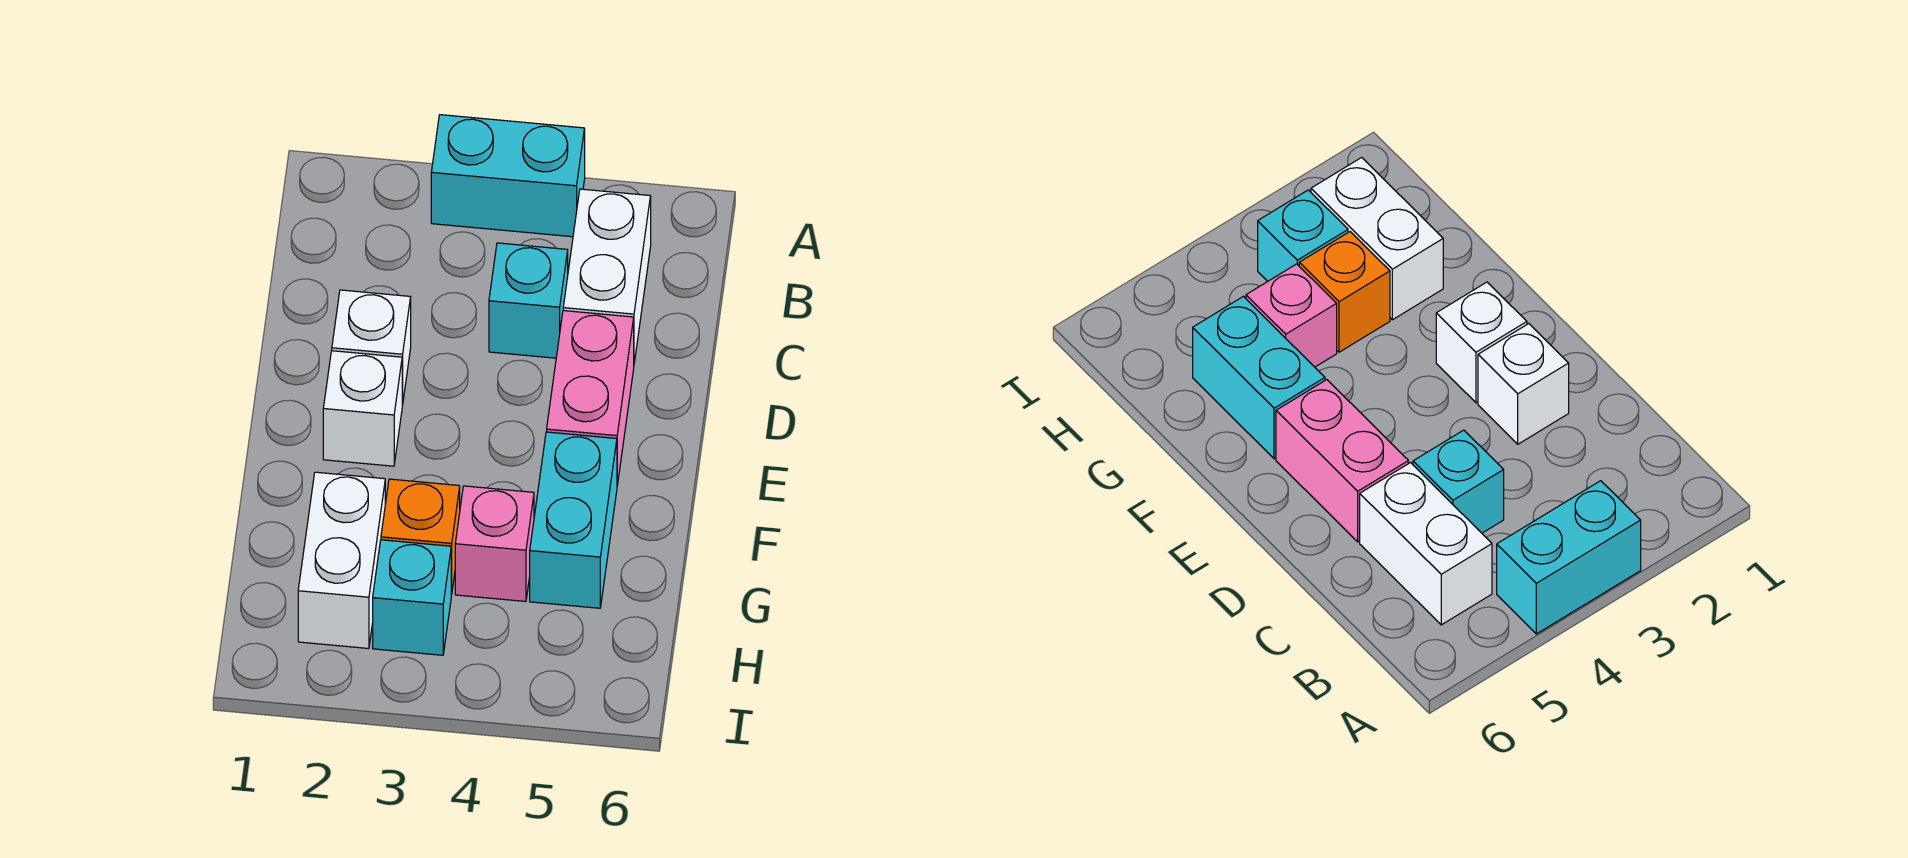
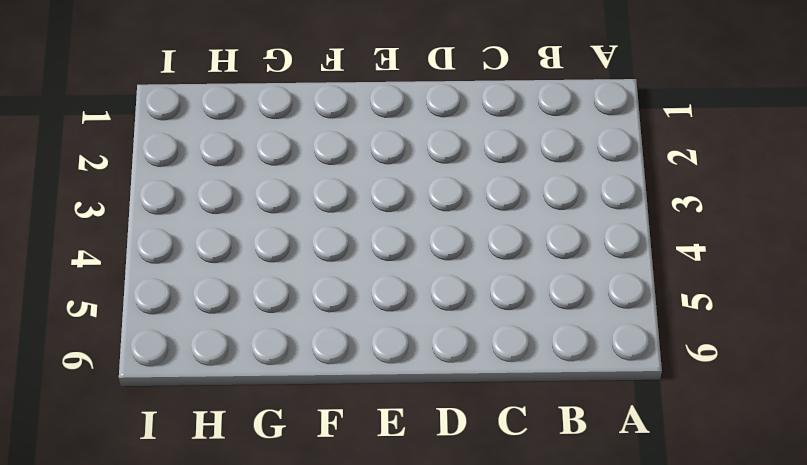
none -> cyan 1x2 brick [431,115,585,237]
none -> white 1x2 brick [563,189,651,363]

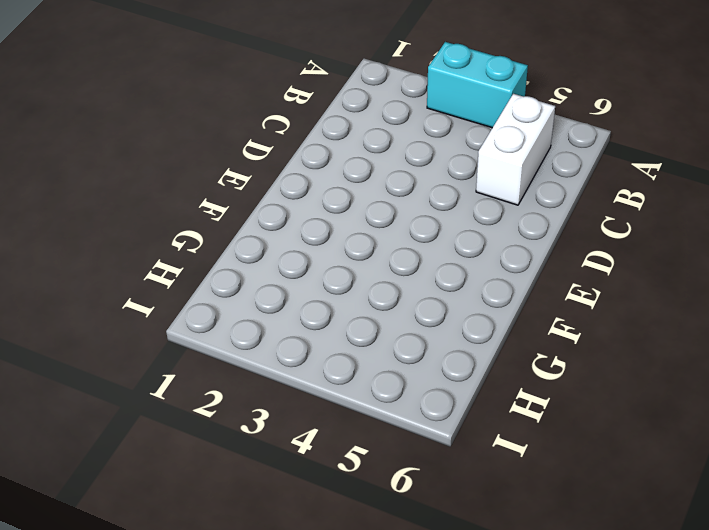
none -> cyan 1x1 brick [489,243,568,358]
none -> white 1x1 brick [332,290,411,405]

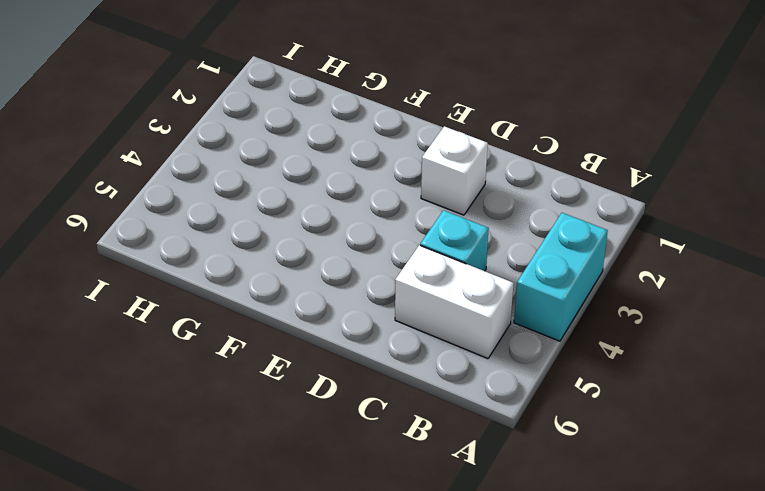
none -> pink 1x2 brick [547,311,634,485]
none -> white 1x1 brick [323,351,402,466]

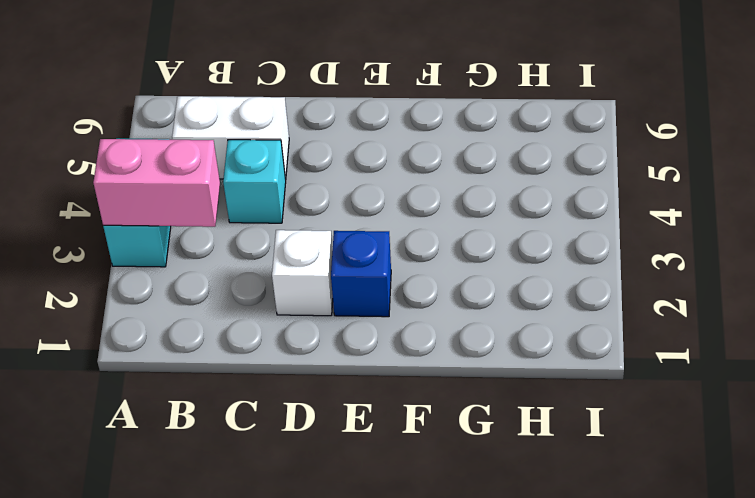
pink 1x2 brick [93,139,220,227] -> pink 1x2 brick moved to [547,311,634,485]
blue 1x1 brick [331,231,391,317] -> white 1x1 brick [323,351,402,466]
none -> cyan 1x2 brick [530,432,617,608]
none -> white 1x2 brick [298,472,385,649]

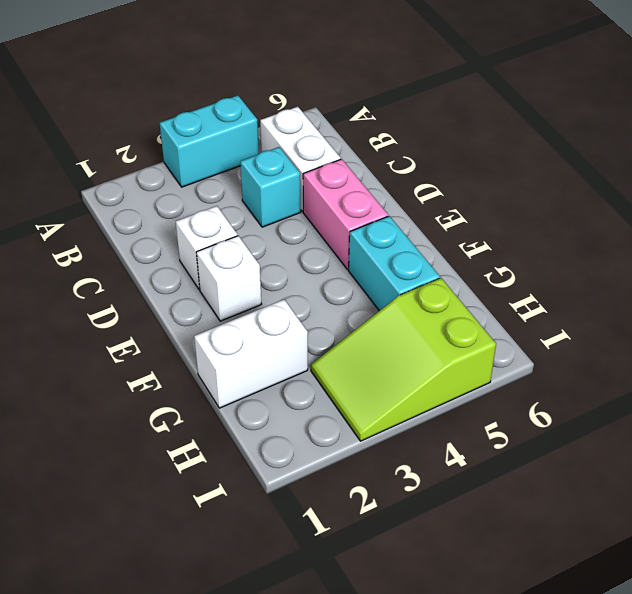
white 1x2 brick [194,299,308,408] -> white 1x2 brick turned to [298,472,385,649]
lime 2x3 slope [311,278,496,441] -> cyan 1x1 brick [373,540,451,655]
none -> orange 1x1 brick [381,479,460,594]
none -> pink 1x1 brick [455,486,534,601]

